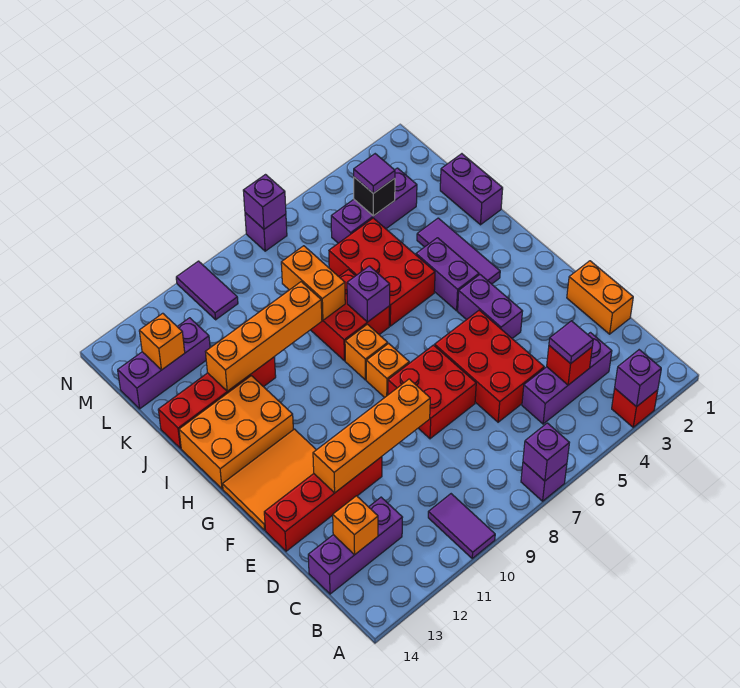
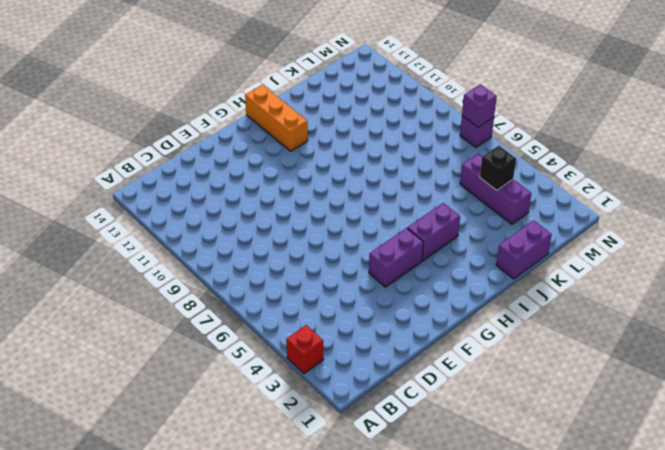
orange 1x3 brick [245,85,308,151] -> orange 2x3 brick [179,376,293,489]
none -> purple 1x1 brick [521,462,567,501]
none -> purple 1x2 tile [428,494,495,558]
none -> purple 1x3 brick [522,333,612,424]
none -> purple 1x3 brick [308,497,403,594]

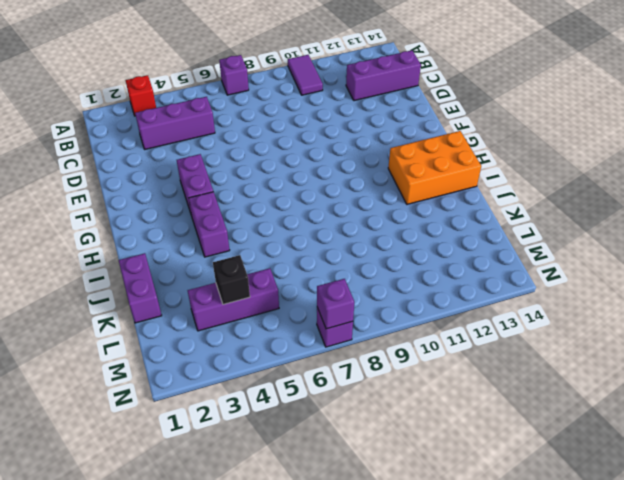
none -> orange 1x2 brick [567,261,633,334]
none -> red 2x3 brick [435,310,544,422]
none -> red 2x2 brick [388,345,476,439]
none -> red 1x4 brick [264,457,382,551]

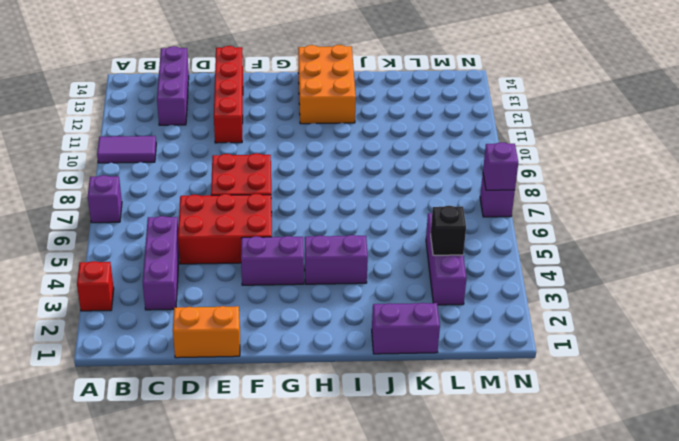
none -> orange 2x3 tile [223,429,316,530]
none -> orange 1x1 brick [366,343,409,398]
none -> purple 1x3 tile [417,218,500,284]
none -> orange 1x1 brick [345,324,388,380]

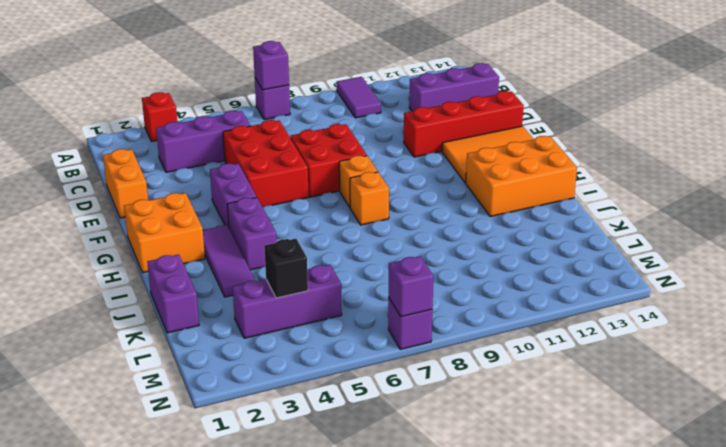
orange 2x2 brick [124,193,205,273] -> none
none -> red 2x3 brick [329,218,435,326]
none -> red 2x2 brick [311,270,389,361]
none -> red 1x4 brick [158,357,276,448]
none -> purple 1x3 brick [118,318,210,409]

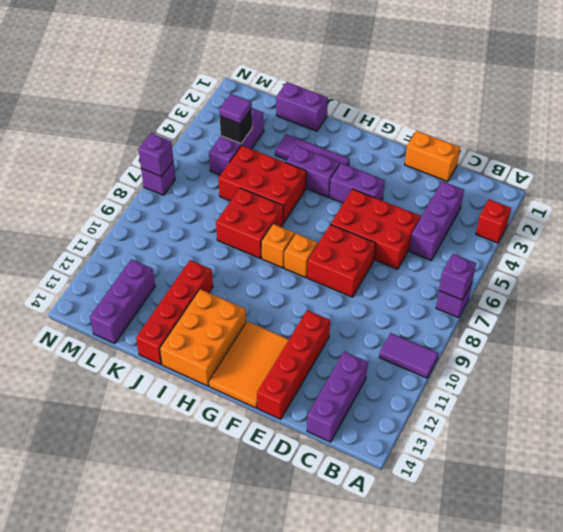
none -> purple 1x2 tile [176,261,238,320]
none -> purple 1x1 brick [615,350,661,407]
none -> red 1x1 brick [547,346,592,385]
none -> orange 1x1 brick [333,496,378,555]

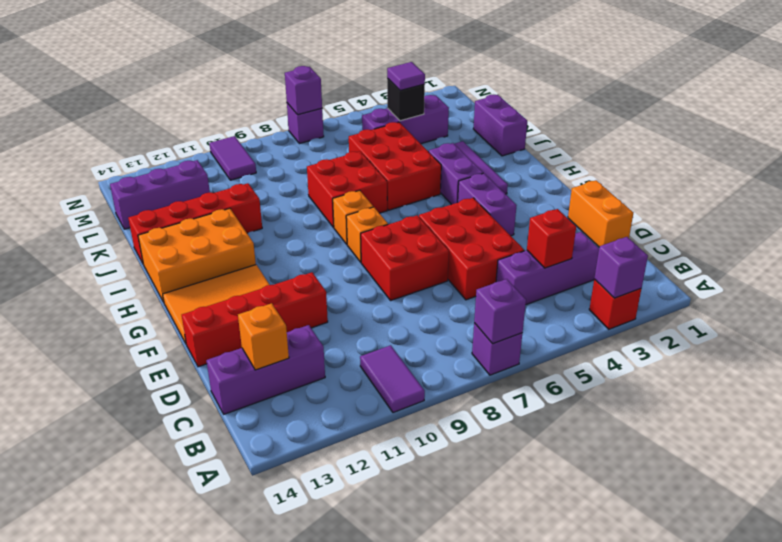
none -> orange 1x4 brick [313,379,430,493]
none -> purple 1x1 brick [347,266,390,322]
none -> orange 1x2 brick [281,246,345,320]
none -> orange 1x4 brick [206,282,322,391]

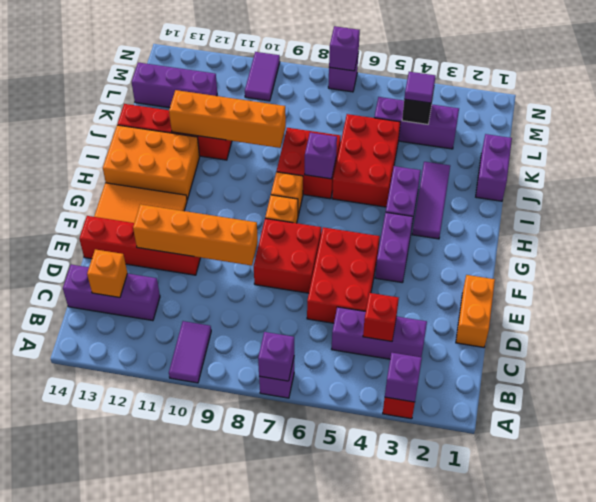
none -> orange 1x2 brick [281,246,345,320]
none -> orange 1x1 brick [139,313,185,370]
none -> purple 1x1 tile [549,321,593,364]

